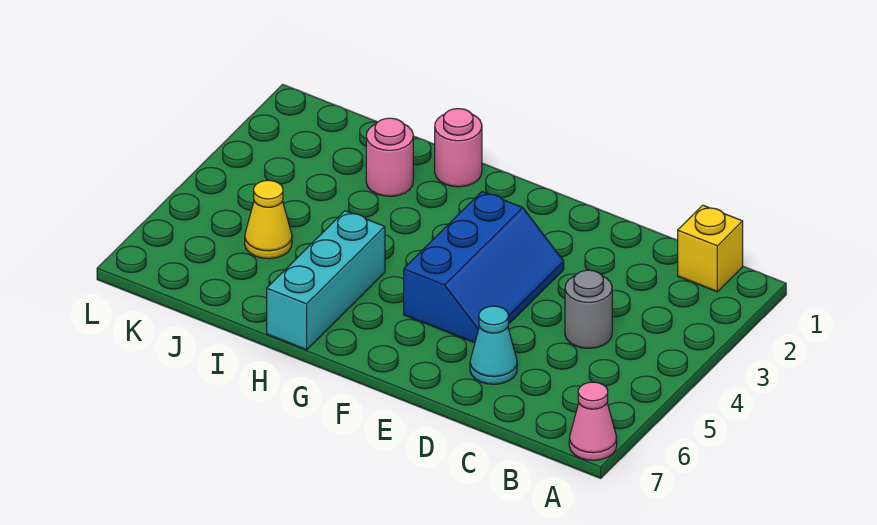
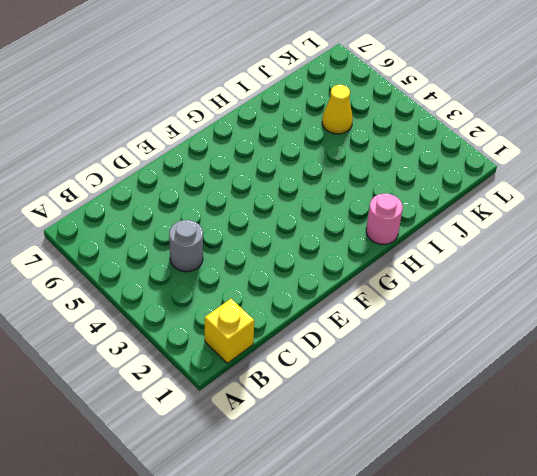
none -> pink 1x1 cone [569,382,617,460]
none -> cyan 1x1 cone [470,306,517,384]

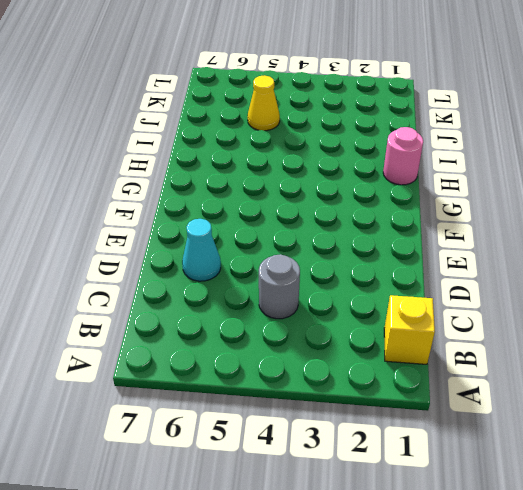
none -> pink 1x1 cone [569,382,617,460]
none -> blue 2x3 slope [404,192,564,343]

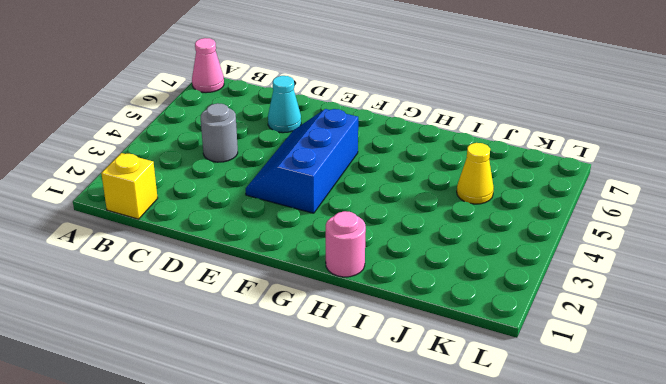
none -> cyan 1x3 brick [267,211,385,350]
none -> pink 1x1 round brick [366,118,413,196]

